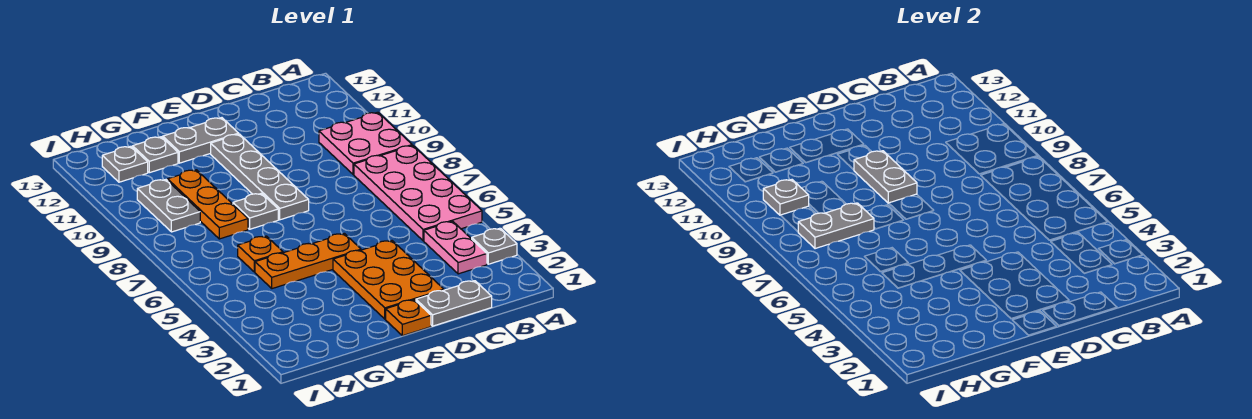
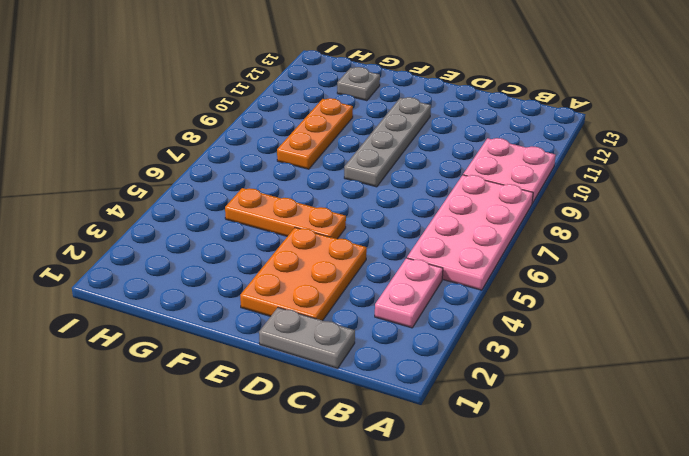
none -> grey 1x1 plate [472,228,517,264]
none -> orange 1x1 plate [386,300,431,336]
none -> grey 1x2 plate [163,118,239,163]

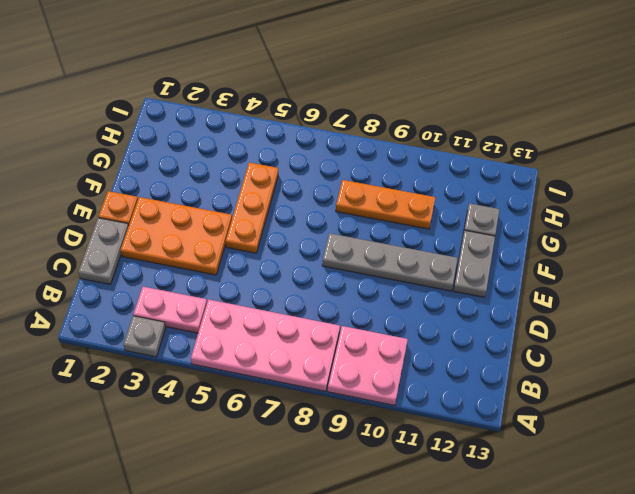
none -> grey 1x1 plate [233,193,278,229]
none -> orange 1x1 plate [238,236,283,272]
none -> grey 1x2 plate [137,180,200,232]

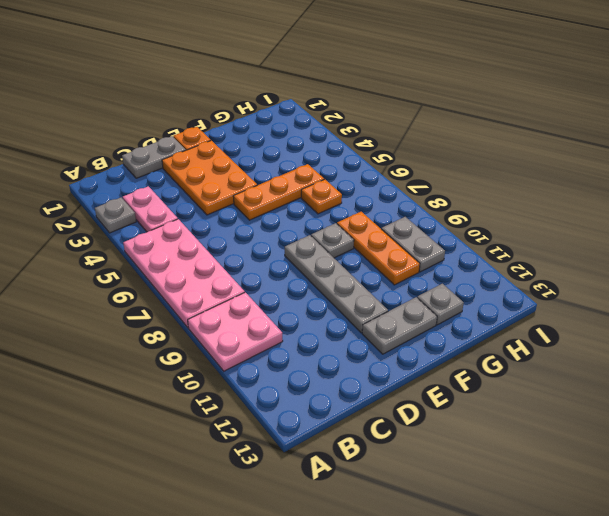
none -> grey 1x1 plate [102,146,148,182]
none -> grey 1x2 plate [854,151,917,203]
none -> grey 1x2 plate [798,203,874,249]

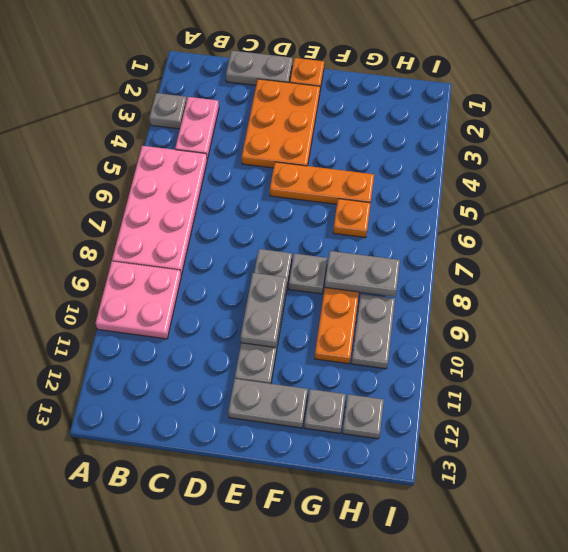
none -> grey 1x1 plate [763,180,809,215]

